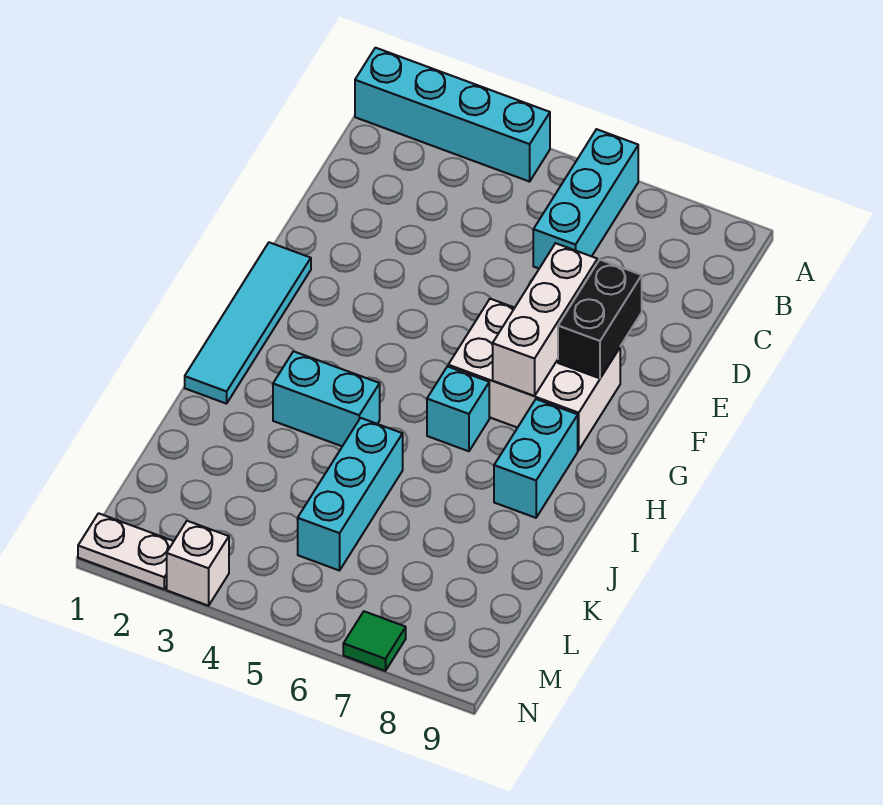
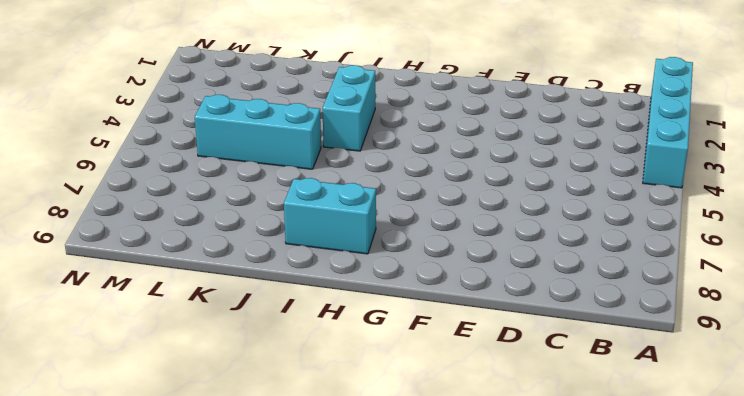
none -> cyan 1x3 brick [533,129,638,268]
none -> cyan 1x4 tile [185,242,311,404]
none -> white 2x3 brick [448,299,620,450]

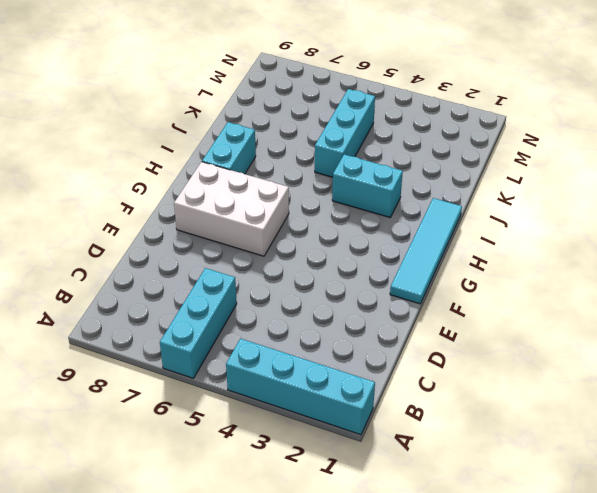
none -> cyan 1x1 brick [427,366,489,451]
none -> white 1x2 plate [78,513,174,589]
none -> white 1x1 brick [167,521,229,606]

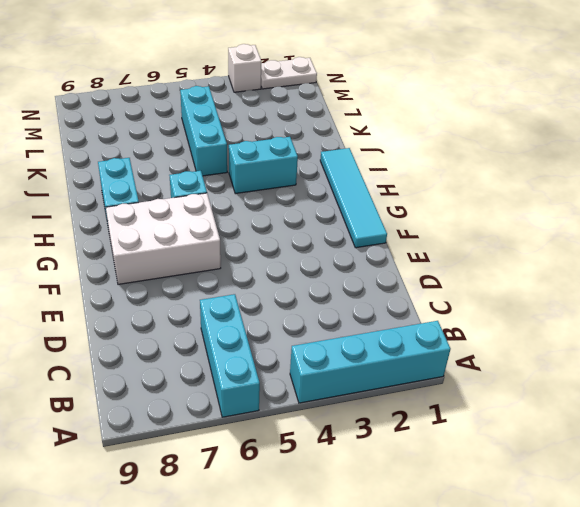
none -> green 1x1 tile [343,611,406,671]
none -> white 1x3 brick [493,243,597,396]
none -> black 1x2 brick [558,260,642,378]

